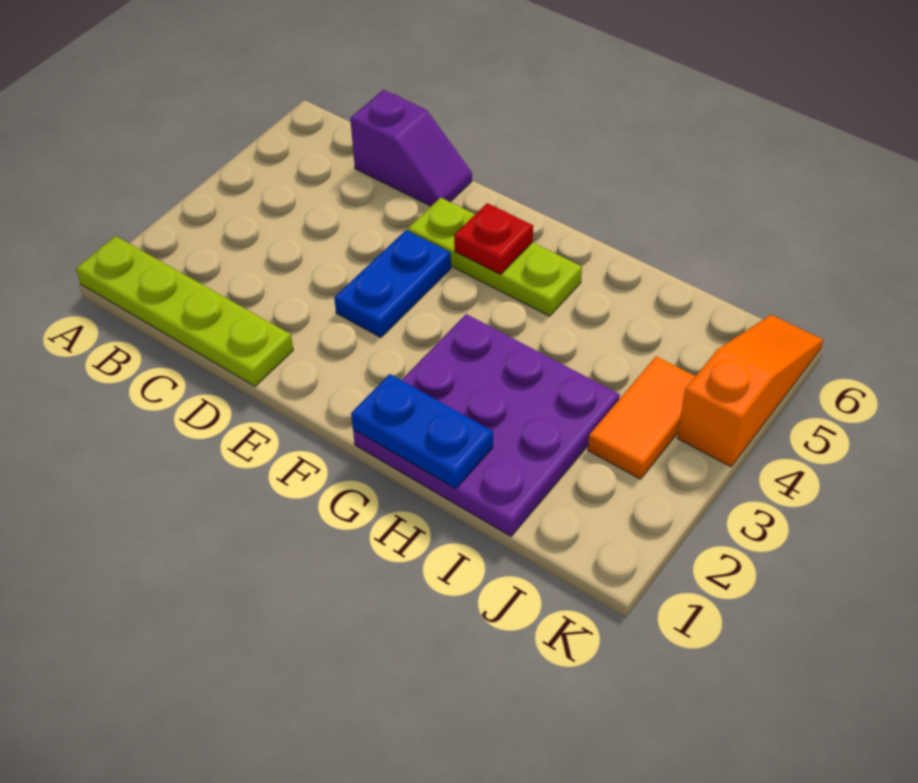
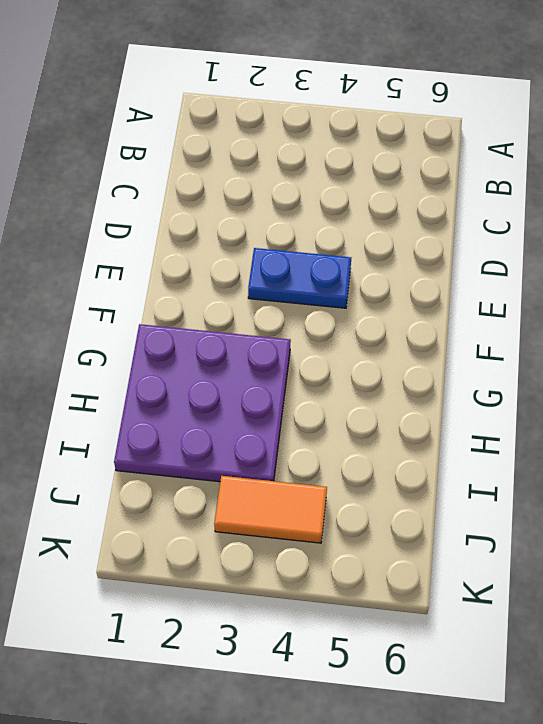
none -> lime 1x4 plate [76,236,293,386]
none -> purple 1x2 slope [350,90,472,206]

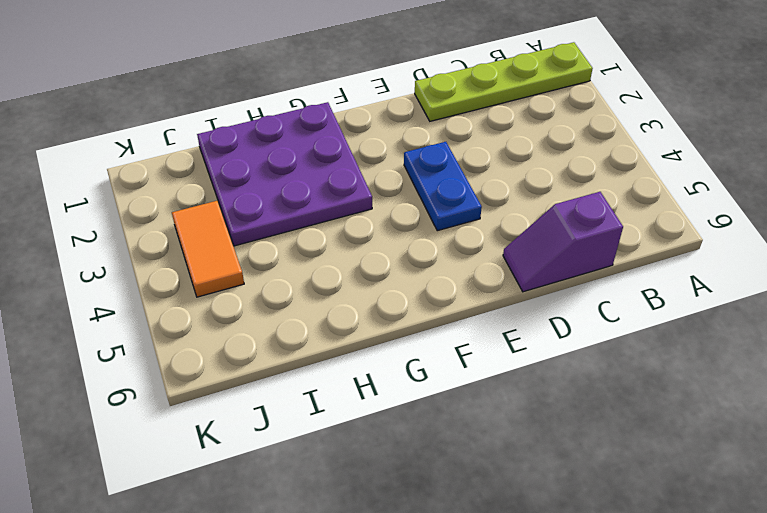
none -> lime 1x3 plate [408,198,582,316]
none -> orange 1x3 slope [677,315,823,466]

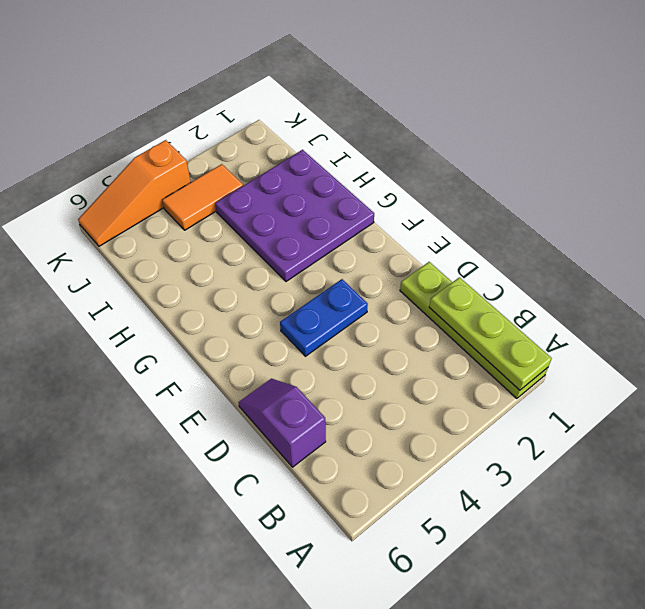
lime 1x3 plate [429,277,552,390] -> lime 1x3 plate moved to [408,198,582,316]
none -> red 1x1 plate [454,203,533,274]
none -> blue 1x2 plate [351,374,493,489]

